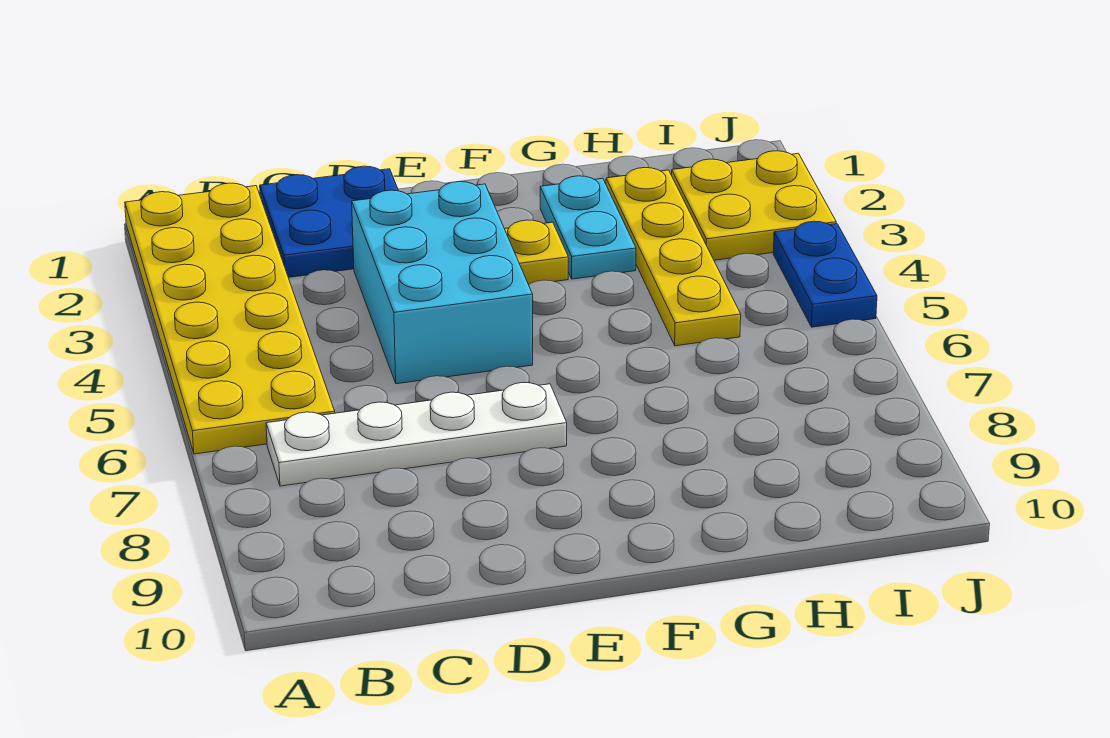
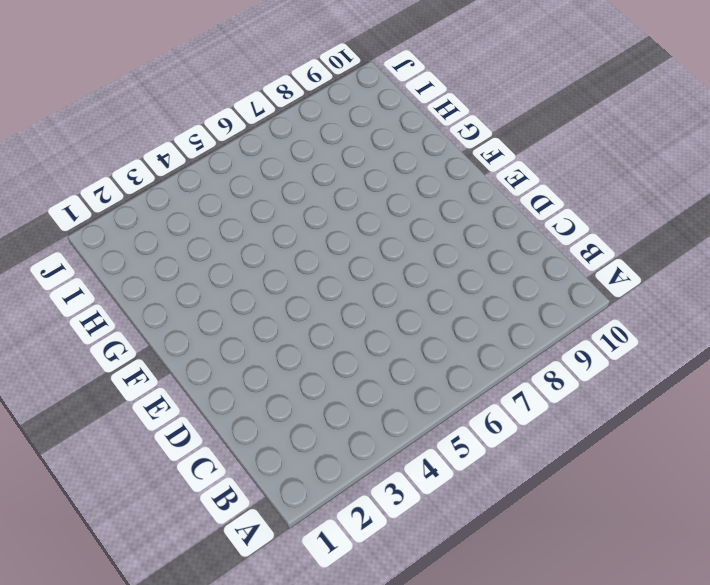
none -> yellow 2x6 plate [125,183,335,454]
none -> white 1x4 plate [266,382,567,486]

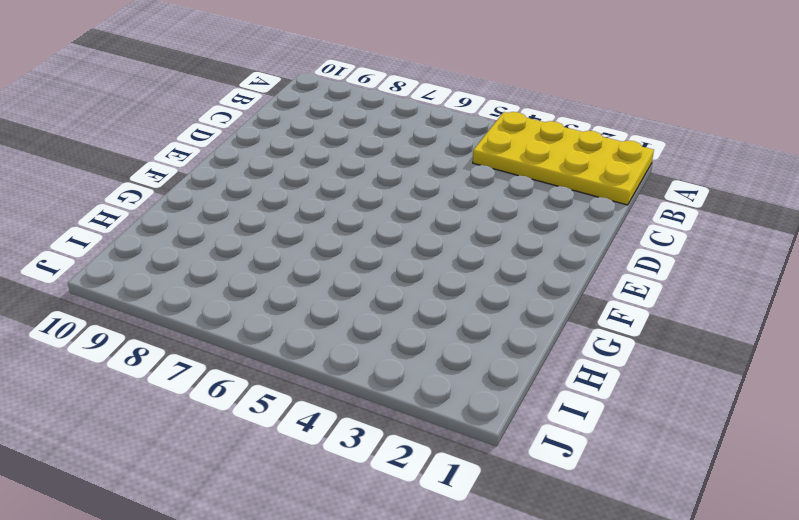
yellow 2x4 plate [473,112,654,205] -> yellow 2x6 plate [125,183,335,454]
none -> white 1x4 plate [266,382,567,486]
none -> blue 2x2 plate [260,166,398,277]

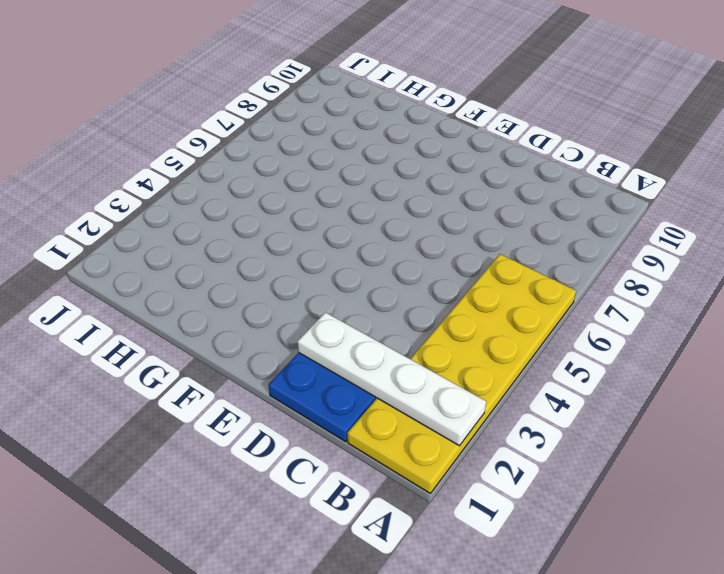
white 1x4 plate [298,312,486,446] -> white 1x4 plate moved to [266,382,567,486]
none -> cyan 2x3 brick [352,182,533,384]
none -> yellow 1x1 plate [505,220,568,284]

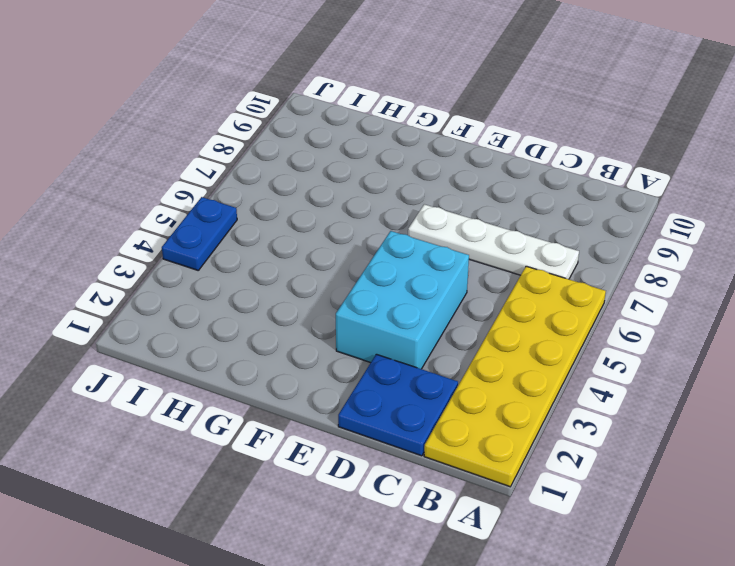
none -> yellow 1x1 plate [505,220,568,284]
none -> cyan 1x2 plate [540,176,636,279]

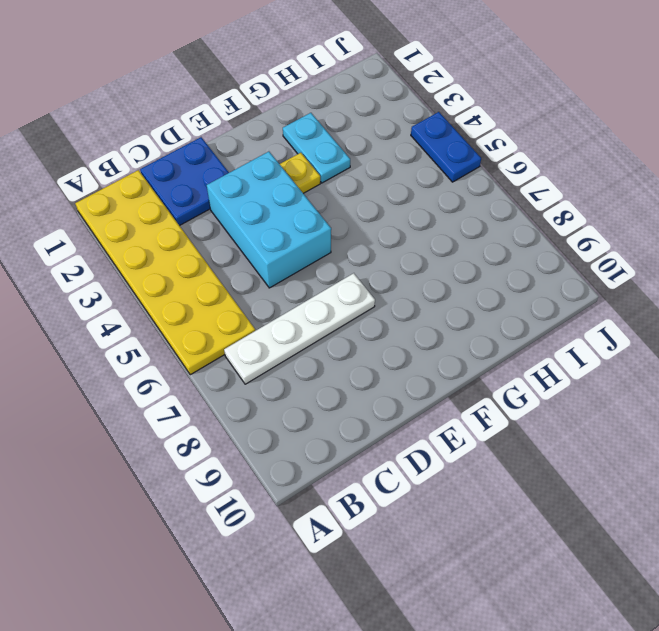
none -> yellow 1x4 plate [606,168,741,346]
none -> yellow 2x2 plate [672,151,836,260]

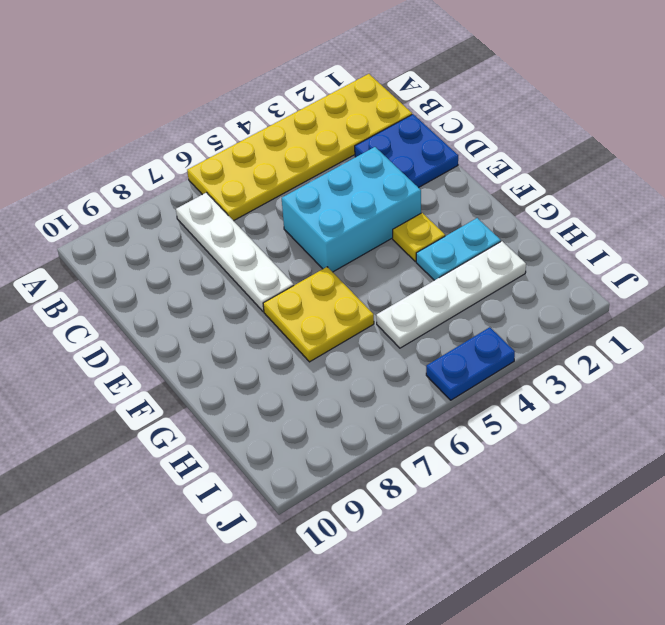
yellow 2x2 plate [263,267,374,362] -> yellow 2x2 plate moved to [672,151,836,260]
white 1x4 plate [376,241,526,348] -> yellow 1x4 plate [606,168,741,346]

